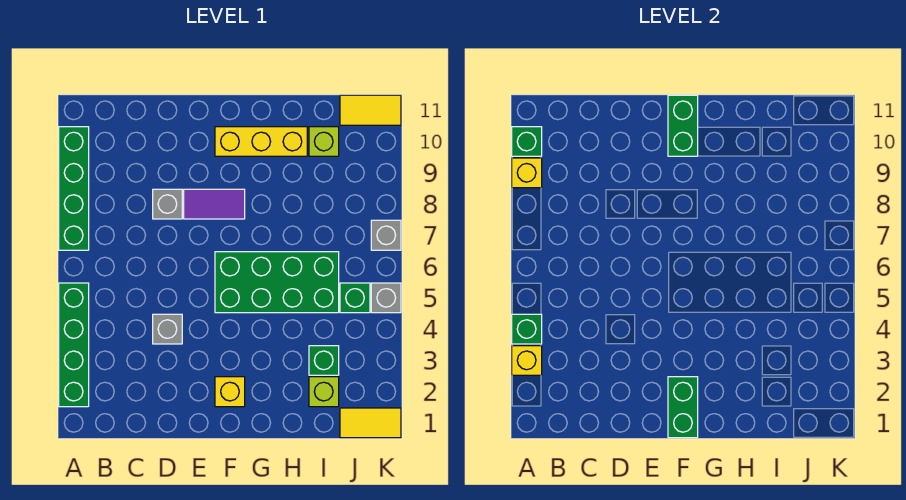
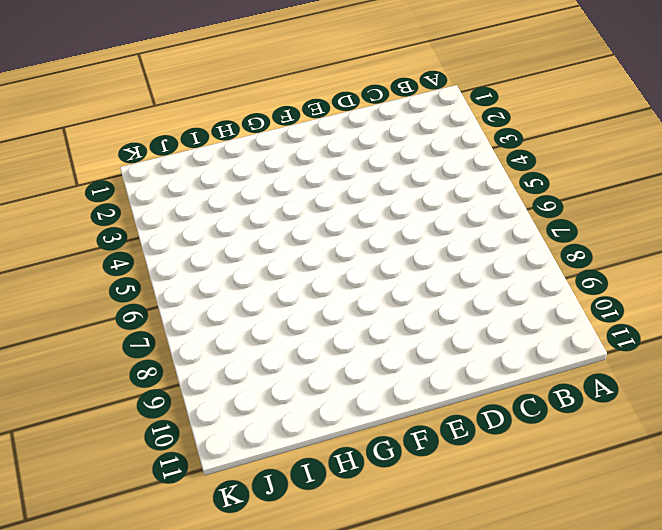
none -> green 1x4 brick [59,283,89,407]
none -> green 1x4 brick [59,127,89,250]
none -> grey 1x1 brick [153,314,182,344]

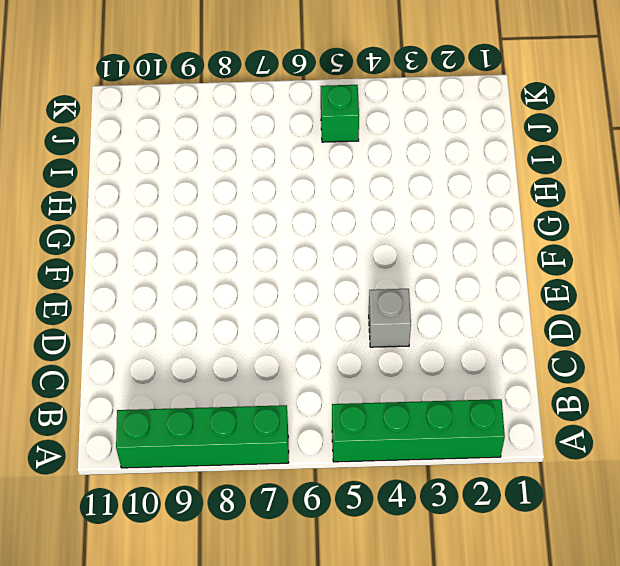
none -> grey 1x1 brick [153,189,182,219]
none -> purple 1x2 tile [184,189,245,219]
none -> yellow 1x1 brick [215,377,245,407]

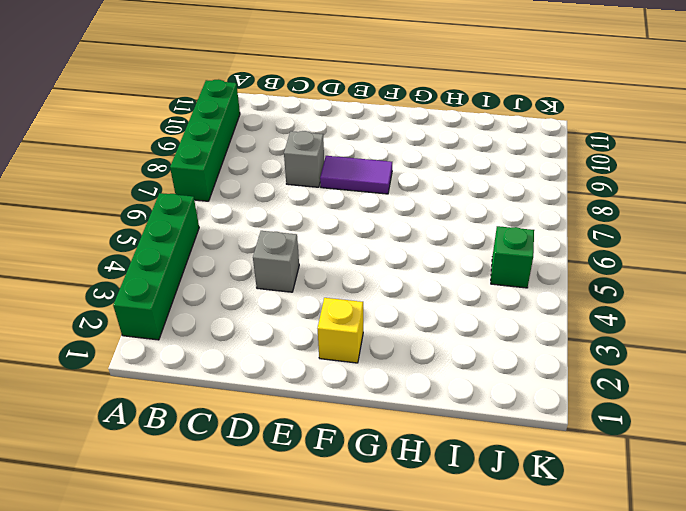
none -> green 2x4 brick [215,252,339,313]
none -> yellow 1x3 brick [215,127,307,156]
none -> lime 1x1 brick [309,377,339,407]

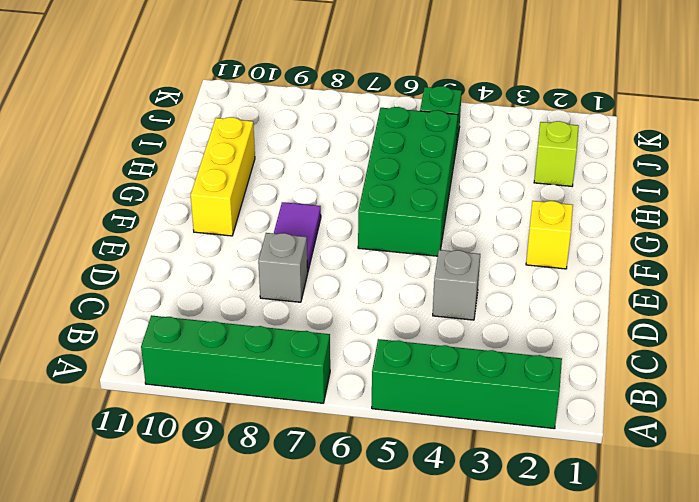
none -> green 1x1 brick [309,346,339,375]
none -> lime 1x1 brick [309,127,339,156]
none -> yellow 1x2 tile [340,408,401,438]

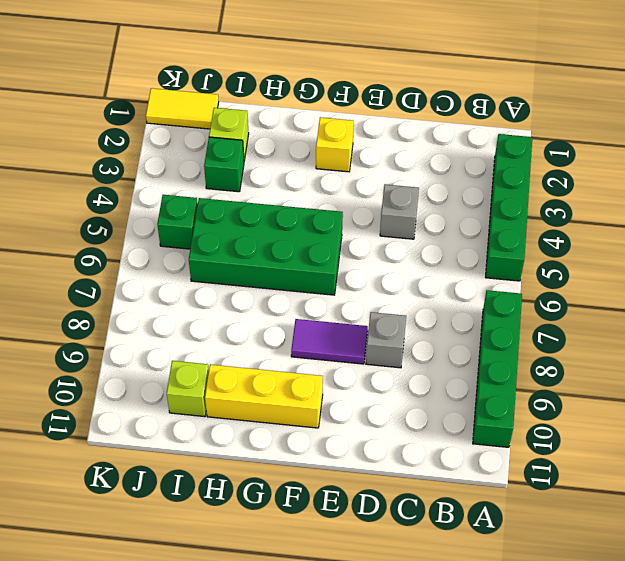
none -> yellow 1x2 tile [340,95,401,125]
none -> grey 1x1 brick [371,283,401,313]
none -> grey 1x1 brick [371,220,401,250]

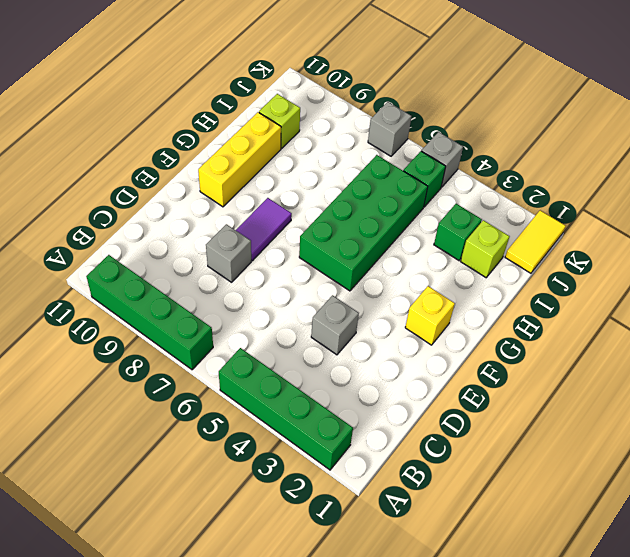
none -> yellow 1x2 tile [340,95,401,125]
none -> yellow 1x1 brick [512,346,542,375]
none -> green 1x1 brick [512,314,542,344]

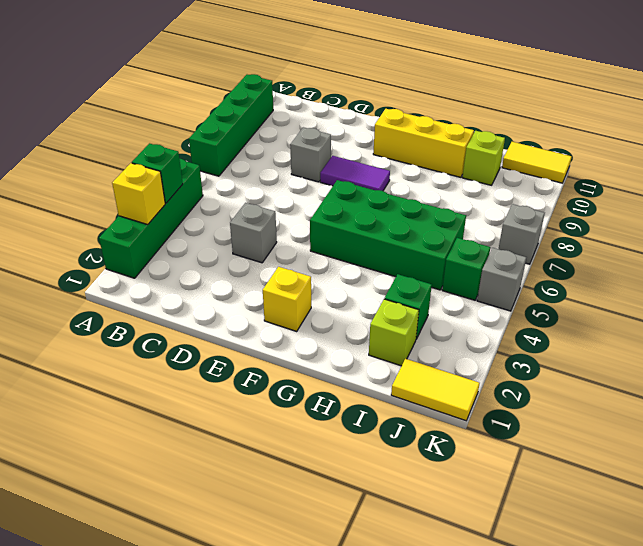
none -> yellow 1x1 brick [512,158,542,188]
none -> green 1x1 brick [512,127,542,156]
none -> green 1x2 brick [668,377,698,438]

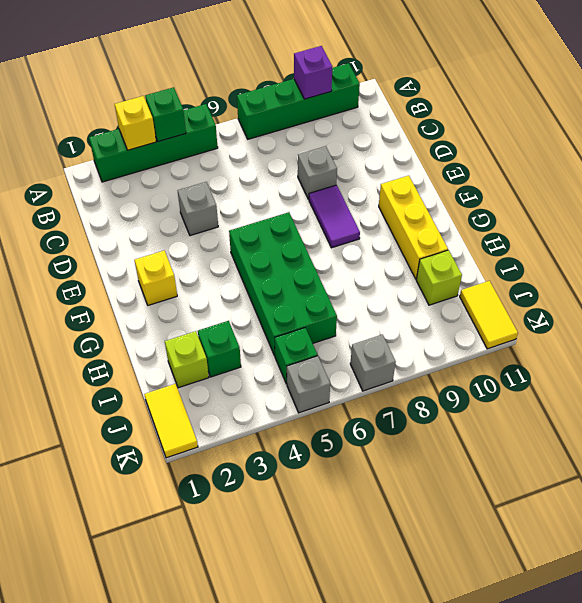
purple 1x1 brick [294,46,332,99] -> yellow 1x1 brick [512,158,542,188]
none -> green 1x1 brick [512,127,542,156]
none -> green 1x2 brick [668,377,698,438]
none -> green 1x2 brick [668,95,698,156]

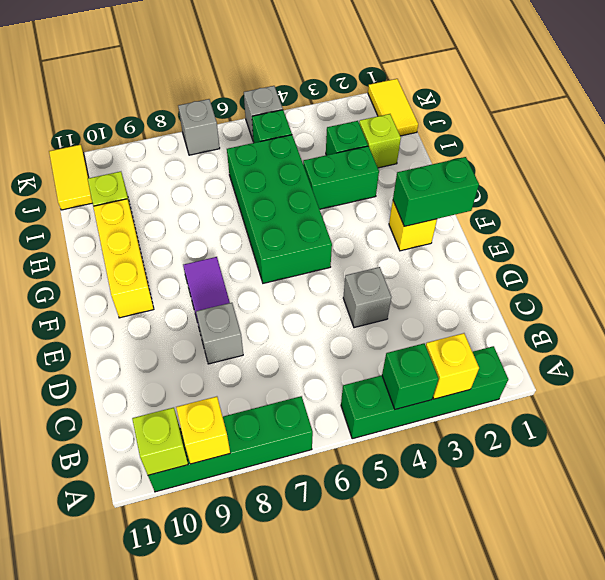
lime 1x1 brick [132,408,188,475] -> green 1x1 brick [512,127,542,156]
green 1x2 brick [303,146,379,209] -> green 1x2 brick moved to [668,95,698,156]

